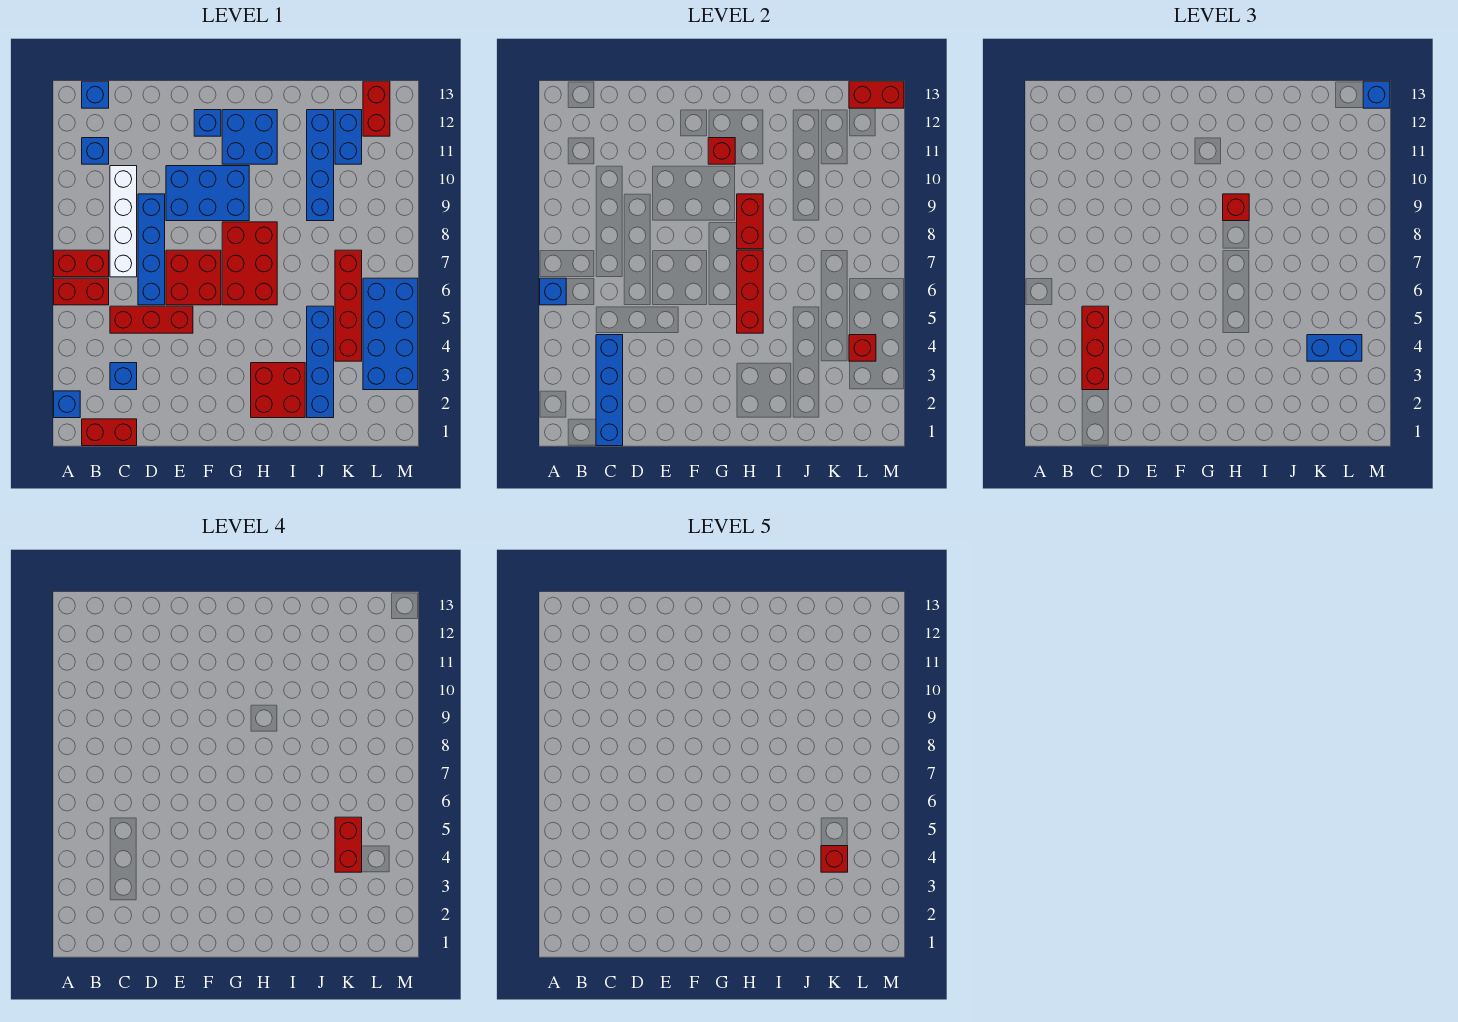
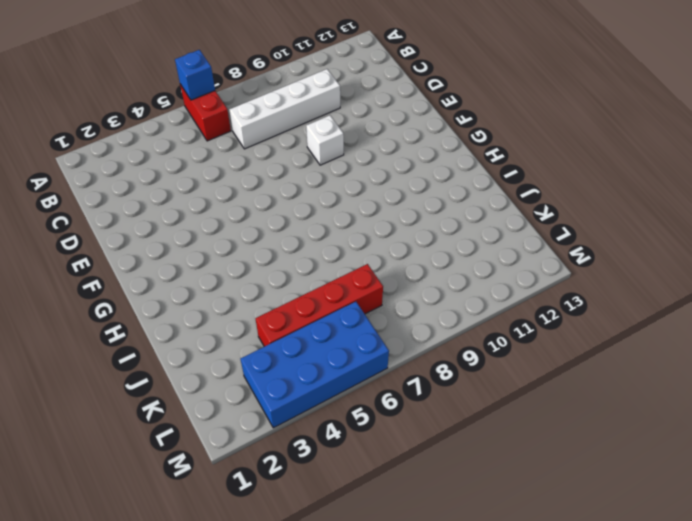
white 1x1 brick [306,115,344,165] -> blue 2x3 brick [166,166,249,221]
none -> blue 1x1 brick [54,391,80,418]
none -> red 1x2 brick [54,250,109,277]
none -> red 1x2 brick [82,419,137,446]
none -> blue 1x1 brick [82,138,109,164]

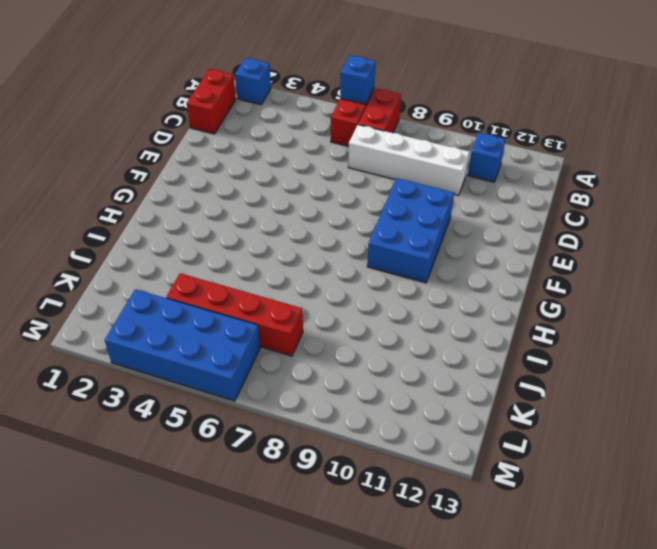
none -> blue 1x1 brick [82,81,109,108]
none -> blue 1x1 brick [110,363,137,390]
none -> red 1x3 brick [110,306,193,333]
none -> blue 1x4 brick [138,194,165,305]

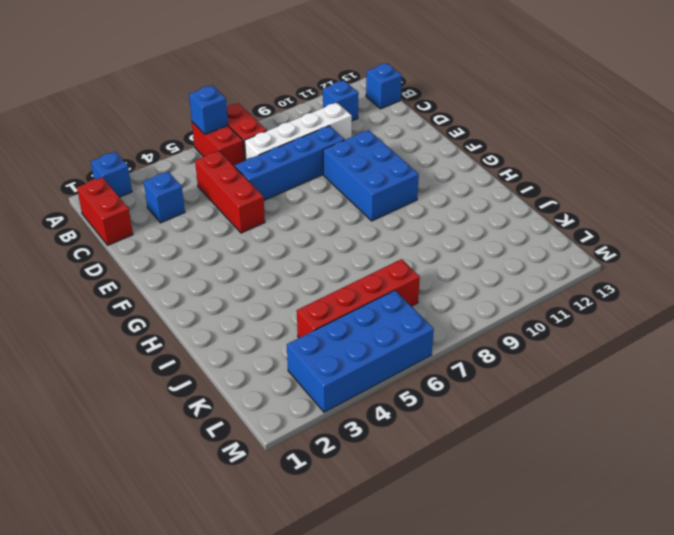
none -> red 2x2 brick [166,250,221,305]
none -> blue 1x1 brick [194,110,221,136]
none -> red 2x3 brick [222,222,277,305]
none -> blue 2x2 brick [222,110,277,164]

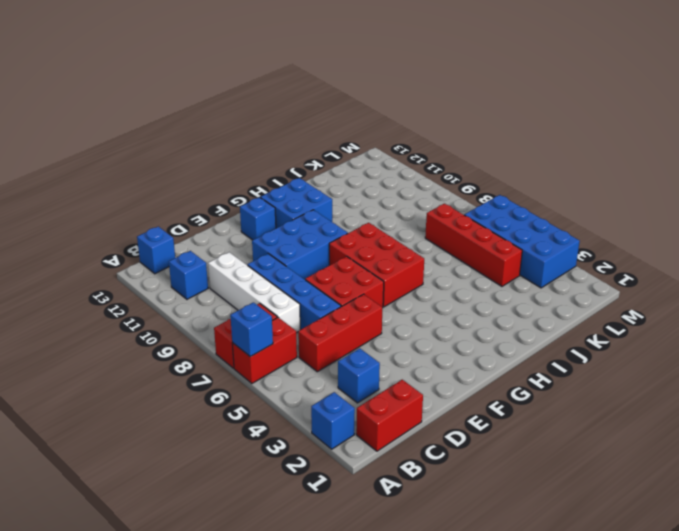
none -> red 2x2 brick [251,363,305,418]
none -> blue 1x4 brick [307,306,334,418]
none -> blue 1x4 brick [307,110,334,221]
none -> blue 1x2 brick [335,110,362,164]

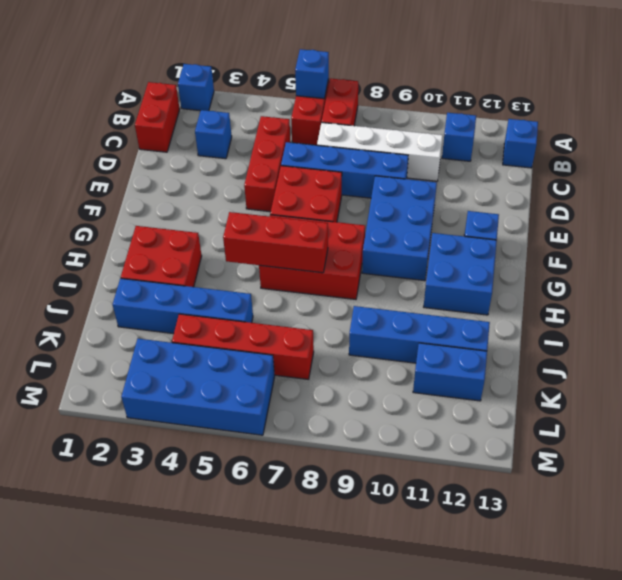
none -> red 1x2 brick [363,81,390,136]
none -> blue 1x4 brick [596,335,623,446]
none -> red 1x1 brick [708,138,735,164]
none -> red 1x2 brick [737,194,763,249]

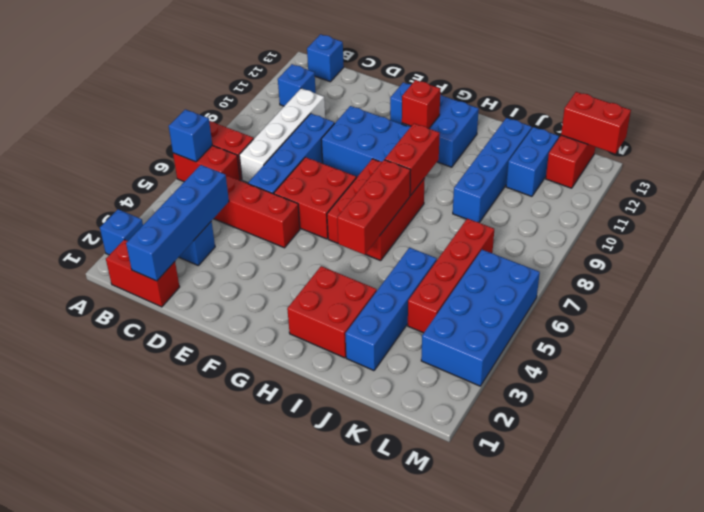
none -> red 1x1 brick [849,335,876,361]
none -> red 1x3 brick [1082,306,1109,390]
none -> red 1x1 brick [1223,194,1249,221]
none -> blue 1x2 brick [1307,335,1362,361]

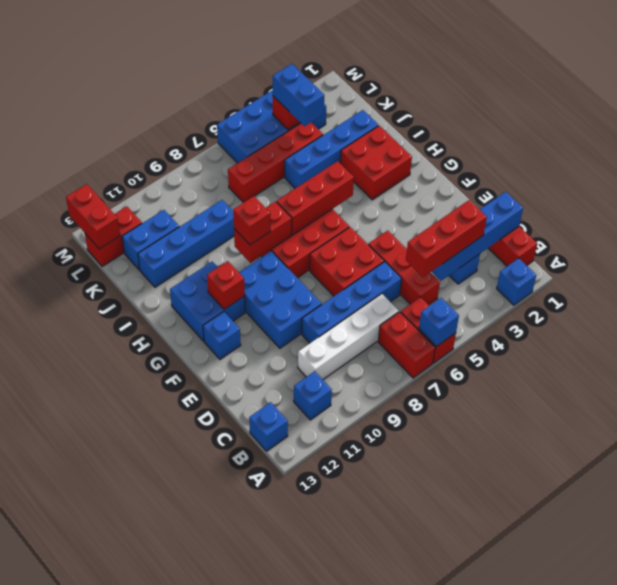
none -> blue 1x1 brick [1363,81,1390,108]
none -> red 1x2 brick [335,817,362,872]
none -> red 1x1 brick [821,846,848,872]

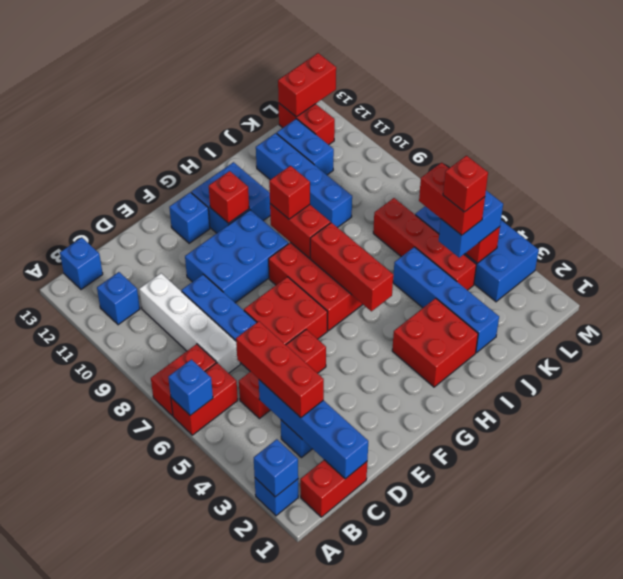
blue 1x1 brick [254,439,298,497] -> blue 1x1 brick moved to [1363,81,1390,108]

